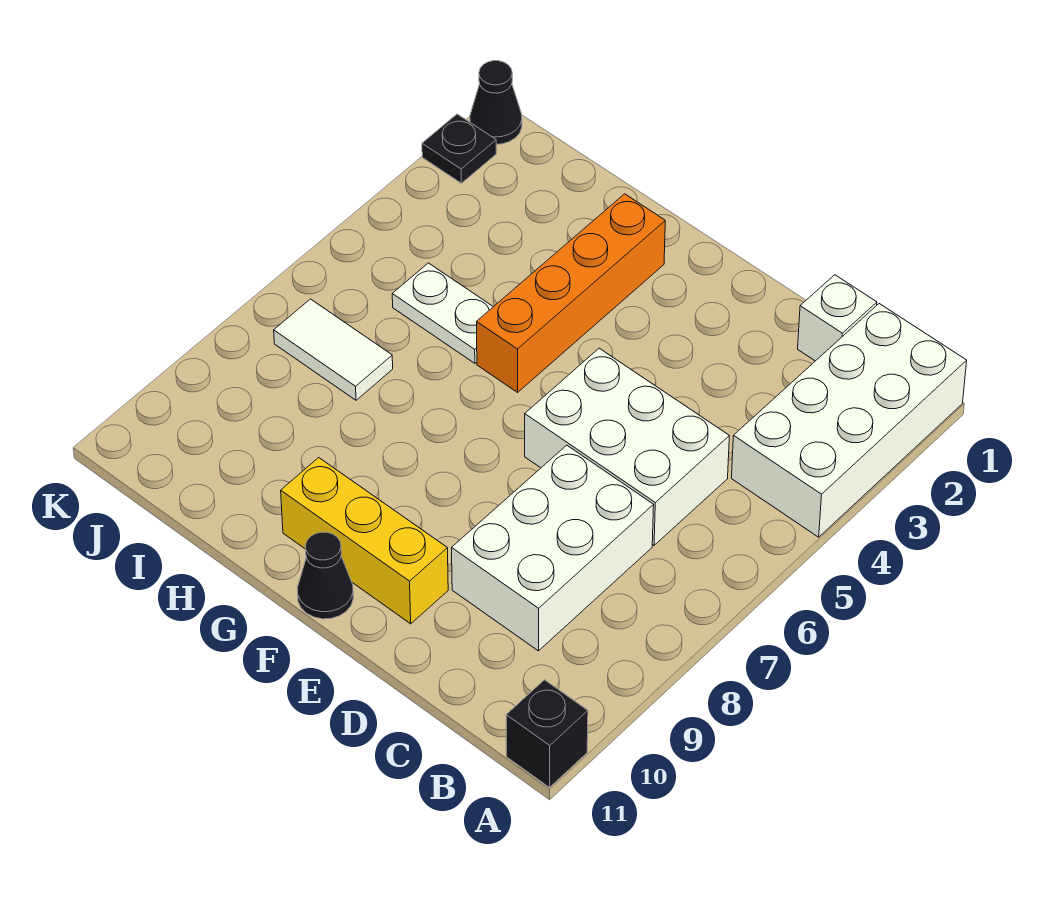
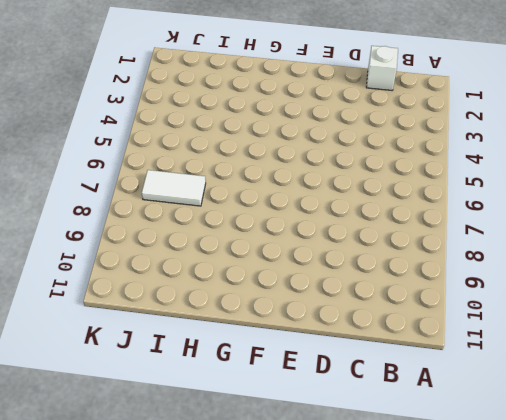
none -> white 2x4 brick [731,304,967,537]
none -> black 1x1 brick [506,680,588,787]
none -> white 2x3 brick [525,348,729,545]

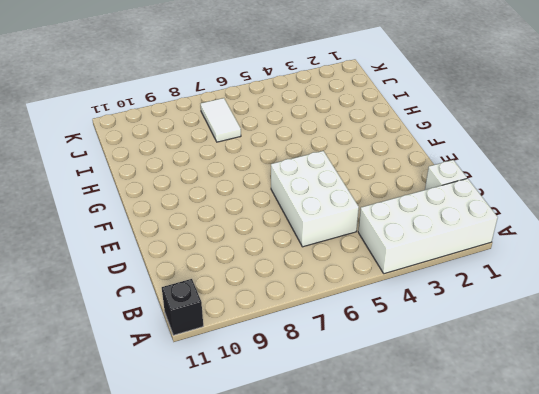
none -> white 2x3 brick [452,445,654,651]
none -> yellow 1x3 brick [281,458,448,624]
none -> black 1x1 cone [297,532,353,619]

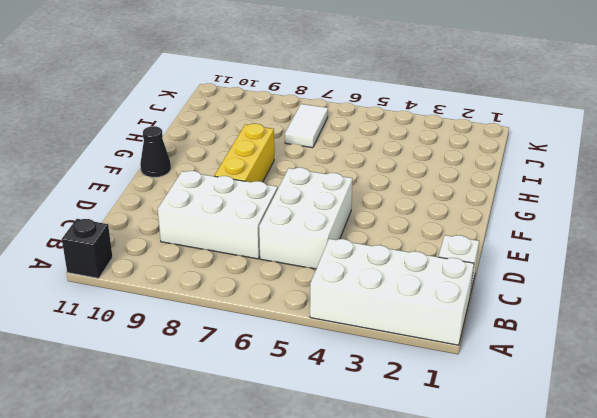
yellow 1x3 brick [214,124,274,182] -> yellow 1x3 brick moved to [281,458,448,624]
none -> orange 1x4 brick [477,194,665,392]
none -> white 1x2 plate [392,263,493,363]
none -> black 1x1 cone [470,61,522,144]

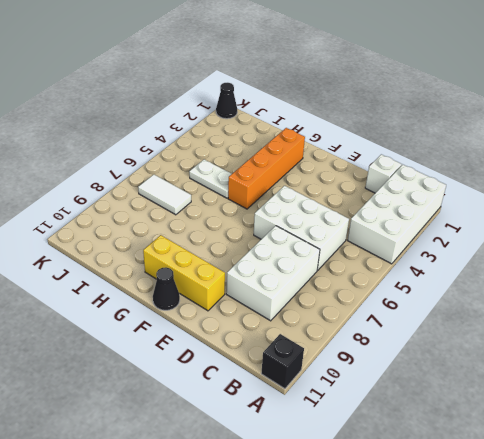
none -> black 1x1 plate [422,114,496,183]

